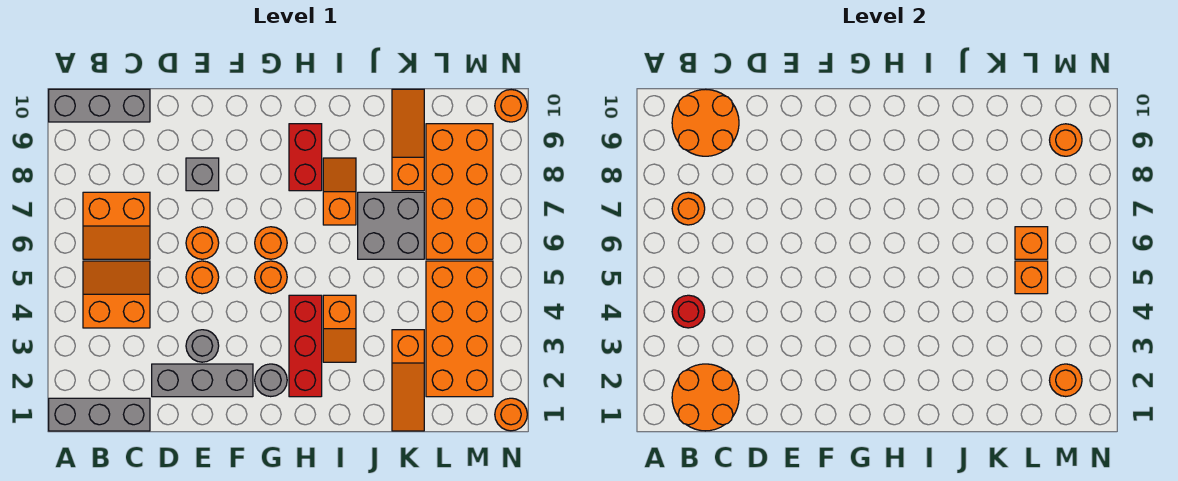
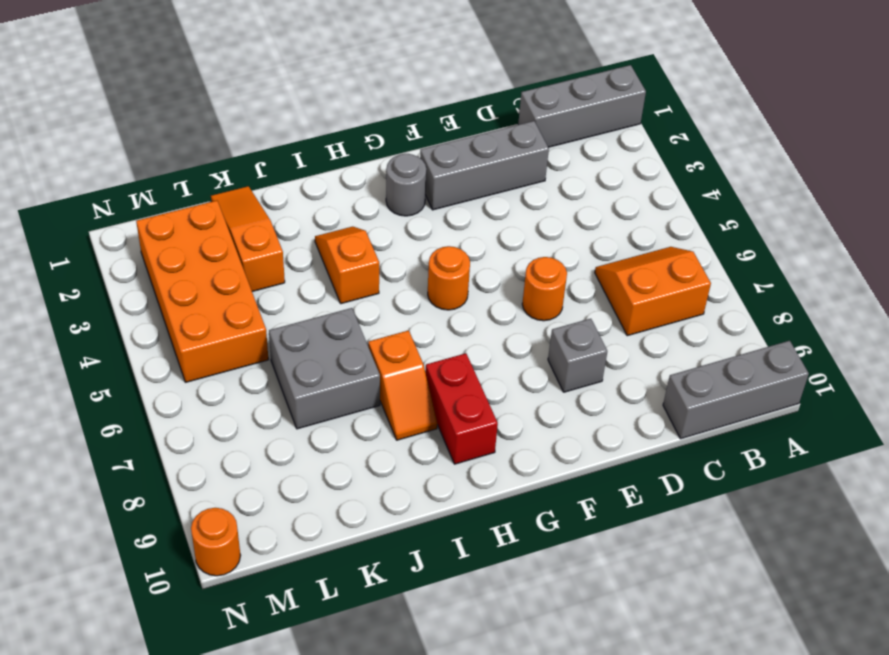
none -> orange 2x2 slope [83,261,150,328]
none -> grey 1x1 round brick [186,330,219,362]
none -> orange 1x1 round brick [186,261,219,294]
none -> orange 1x1 round brick [255,227,287,259]

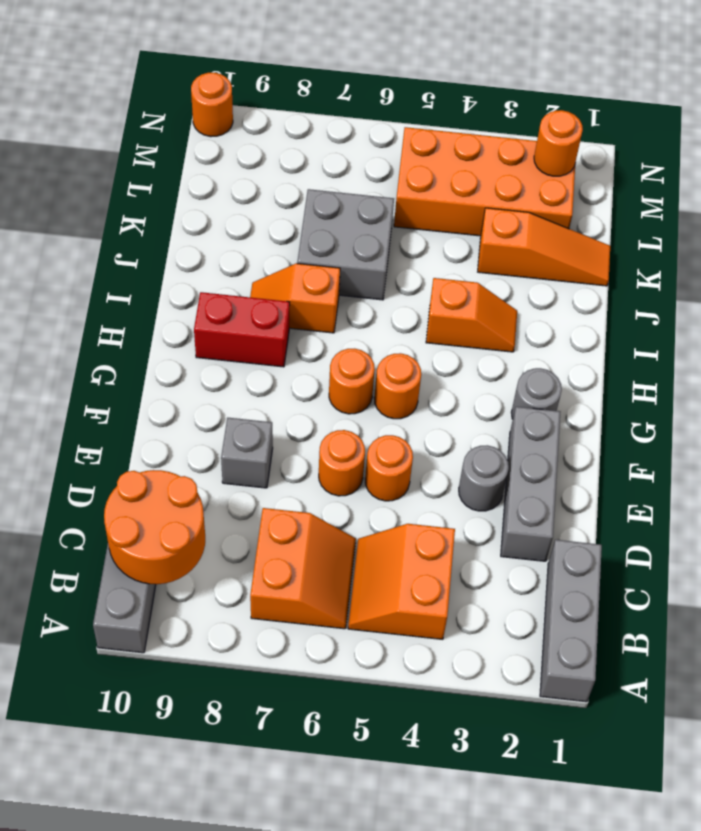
none -> red 1x3 brick [289,295,322,397]
none -> orange 1x3 slope [392,89,424,191]
none -> orange 2x4 brick [426,124,493,259]
none -> orange 1x1 round brick [495,398,527,431]

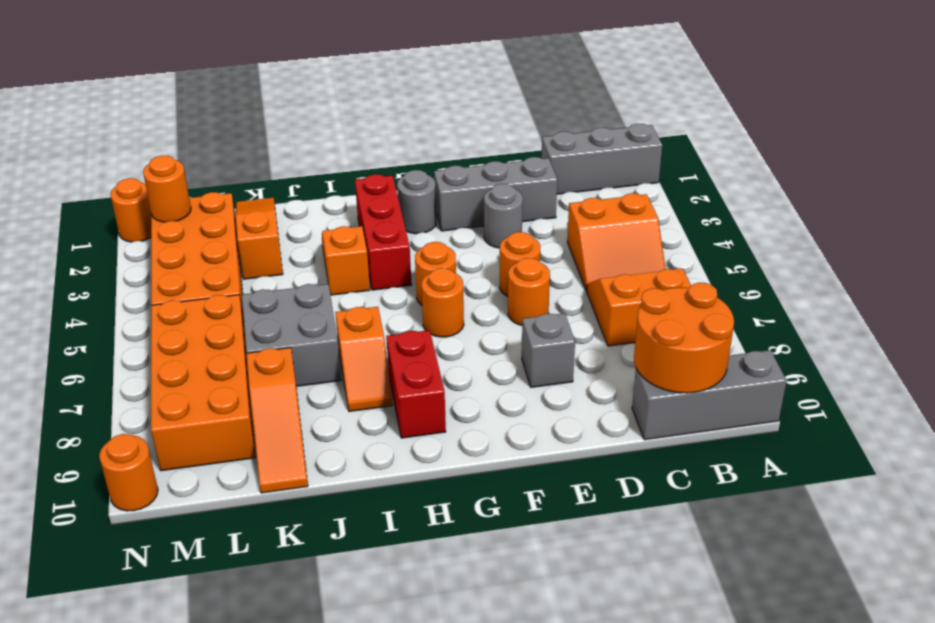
none -> orange 2x2 round brick [672,364,739,431]
none -> red 1x1 round brick [672,295,705,328]
none -> orange 1x1 round brick [672,192,705,225]
none -> orange 1x1 brick [1015,261,1048,294]

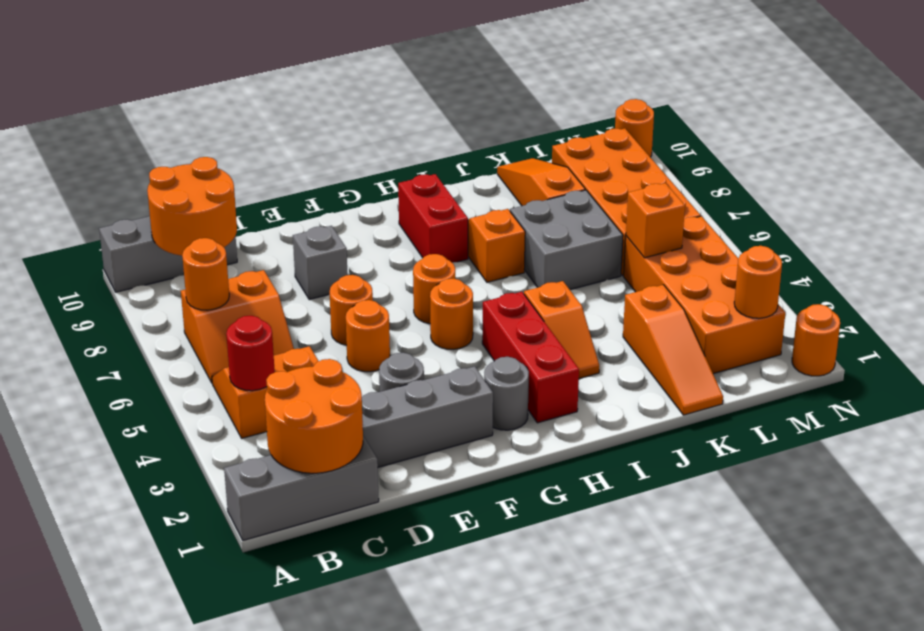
none -> orange 1x1 brick [1015,227,1048,259]
none -> orange 1x1 round brick [1050,124,1082,156]

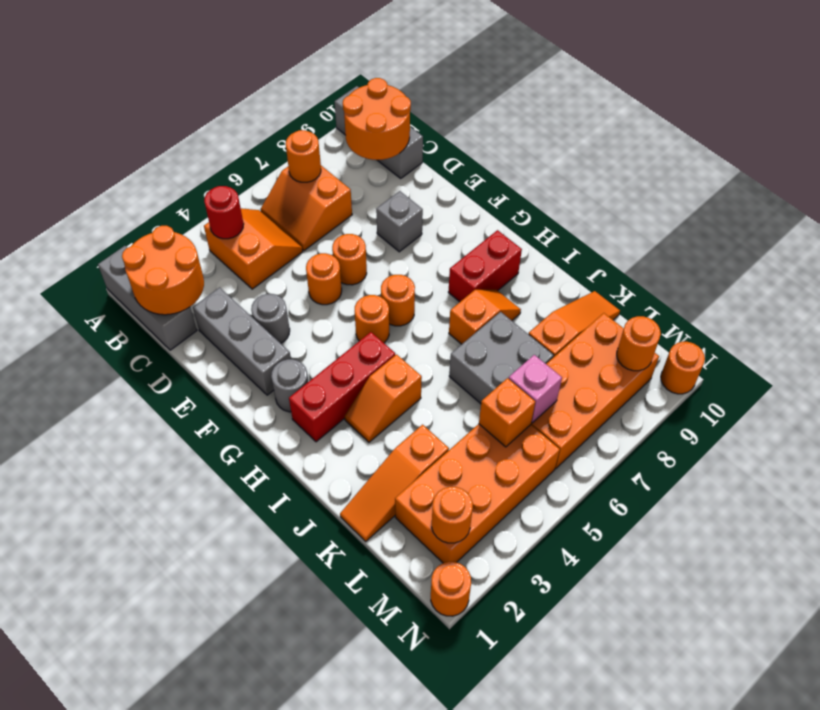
pink 1x1 brick [509,355,562,423] -> orange 1x1 brick [1015,227,1048,259]

